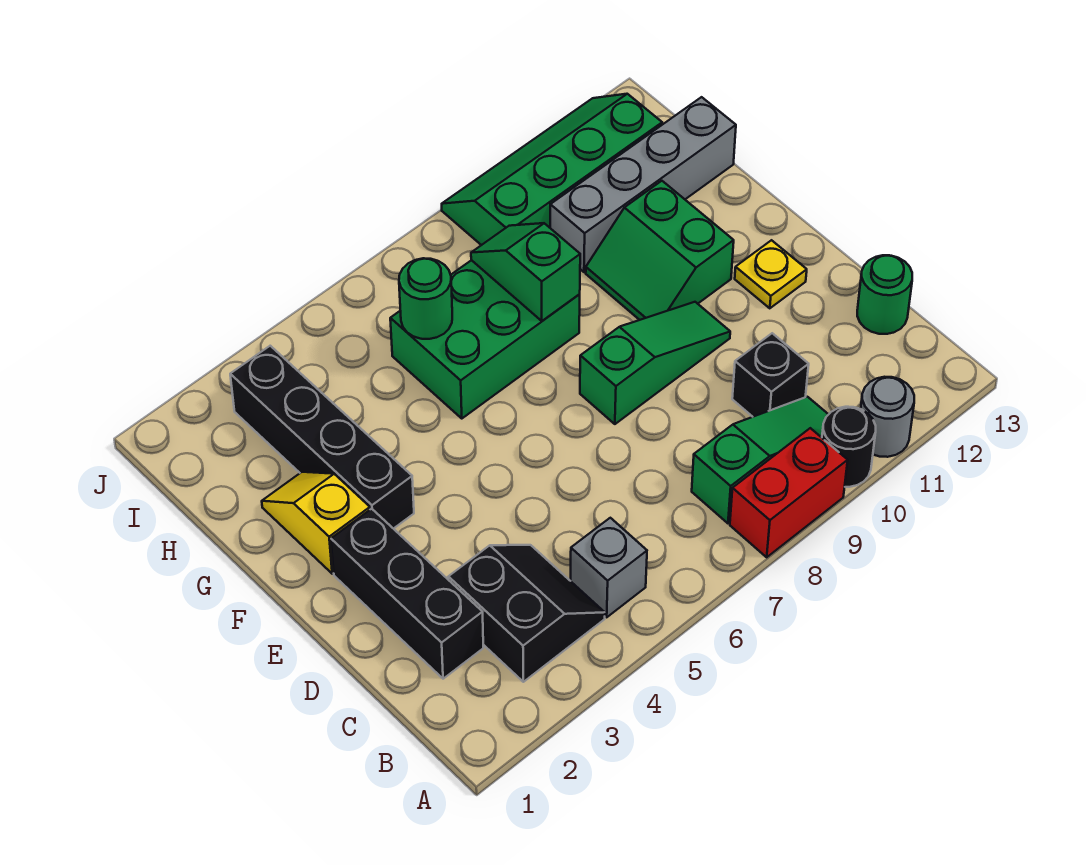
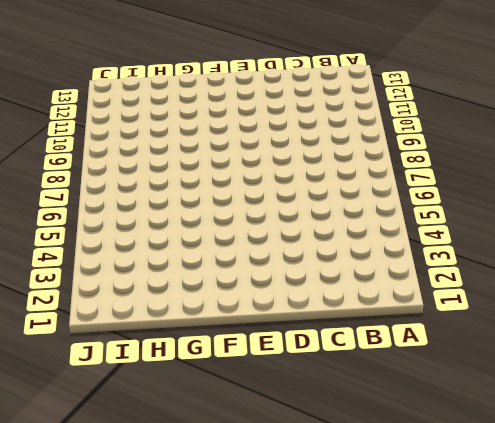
none -> red 1x2 brick [730,428,848,557]
none -> black 1x1 round brick [822,407,876,487]
none -> grey 1x1 round brick [861,377,914,457]

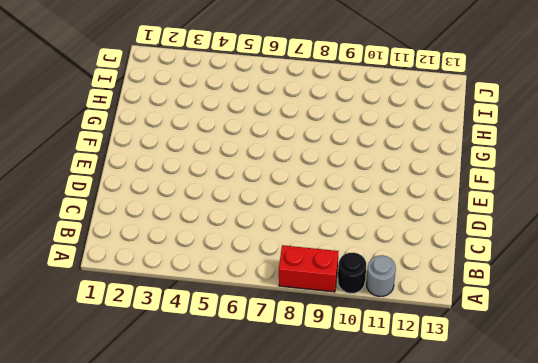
none -> black 2x2 slope [448,545,605,682]
none -> grey 1x1 brick [571,518,647,617]
none -> green 1x3 slope [692,397,829,523]

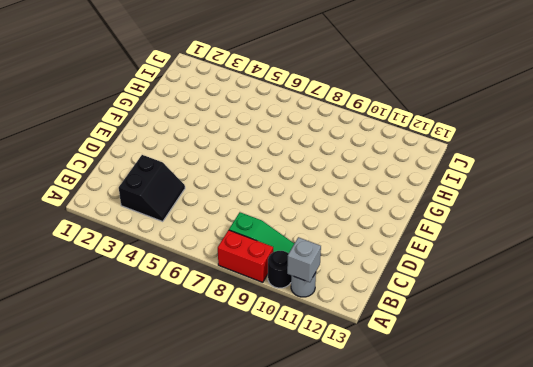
grey 1x1 brick [287,237,321,282] -> grey 1x1 brick moved to [571,518,647,617]
none -> black 1x3 brick [331,509,483,679]
none -> black 1x1 brick [732,333,809,417]
none -> green 1x1 round brick [857,255,912,334]

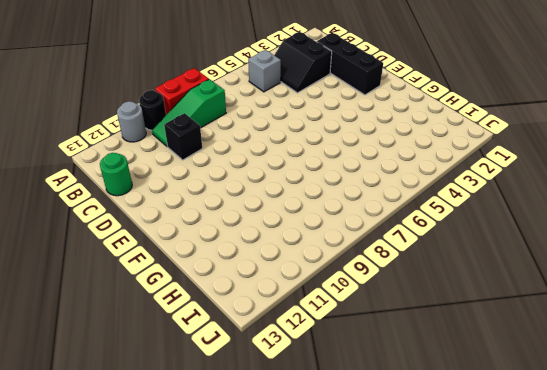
none -> green 1x3 slope [580,302,730,424]
none -> yellow 1x1 plate [735,240,807,308]
none -> yellow 1x2 slope [262,472,370,574]

